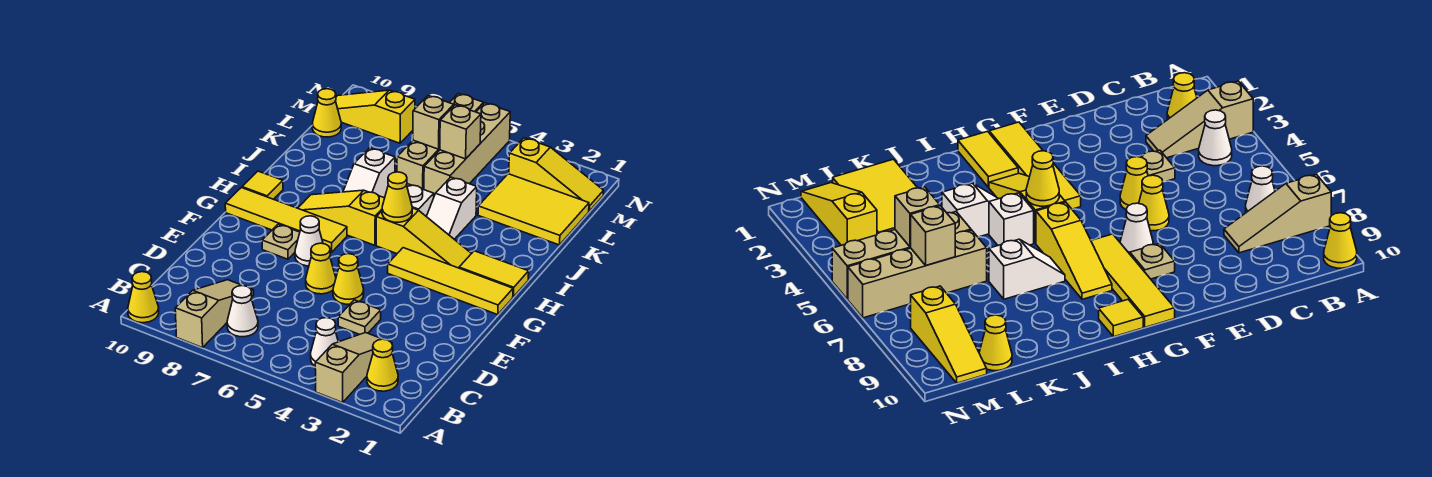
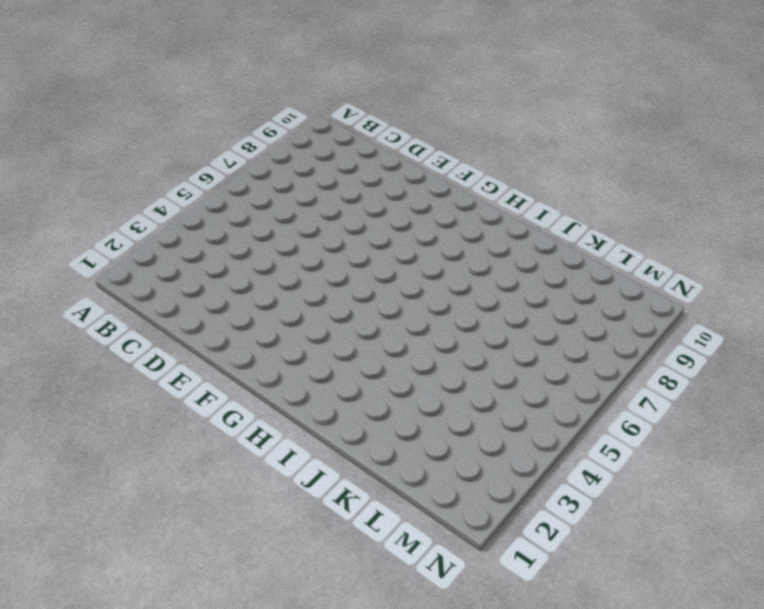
none -> tan 1x3 slope [315,333,382,403]
none -> tan 1x3 slope [175,280,254,348]
none -> yellow 1x1 cone [128,272,159,323]

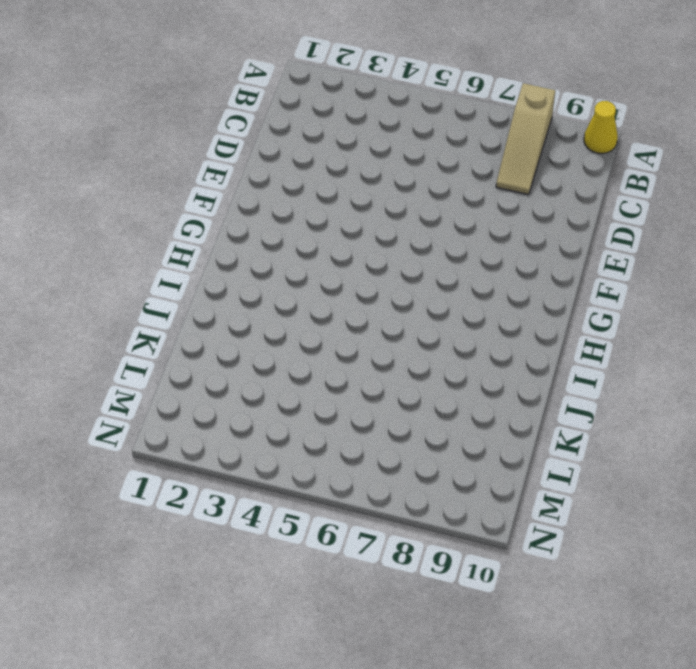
none -> tan 1x3 slope [315,333,382,403]
none -> yellow 1x1 cone [367,339,398,391]
none -> white 1x1 cone [310,318,338,366]

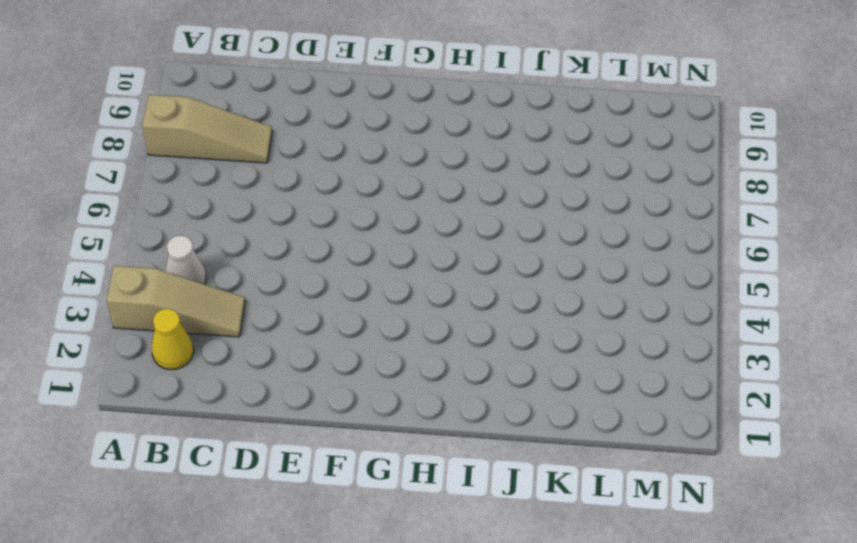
none -> yellow 1x1 cone [128,272,159,323]
none -> white 1x1 cone [227,286,258,337]
none -> tan 1x1 plate [338,300,381,334]

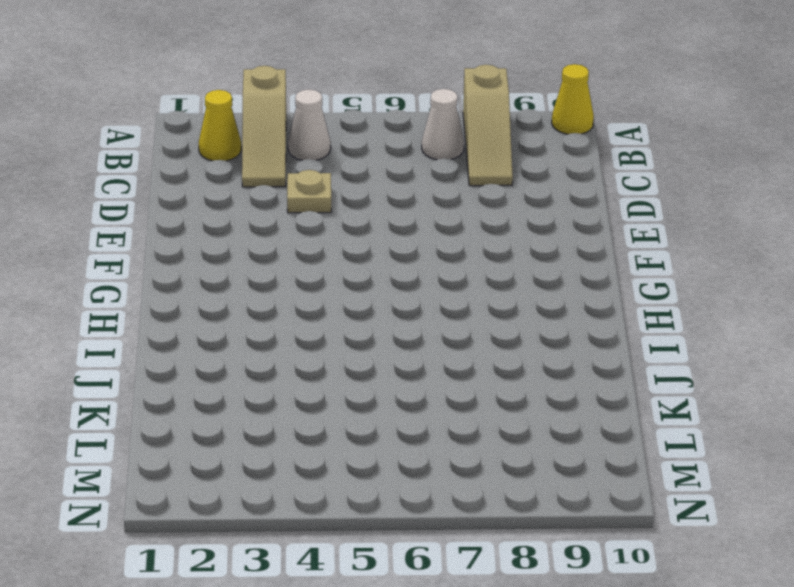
none -> yellow 1x1 cone [333,254,364,304]
none -> yellow 1x1 cone [306,243,336,294]
none -> white 1x1 cone [295,216,323,266]

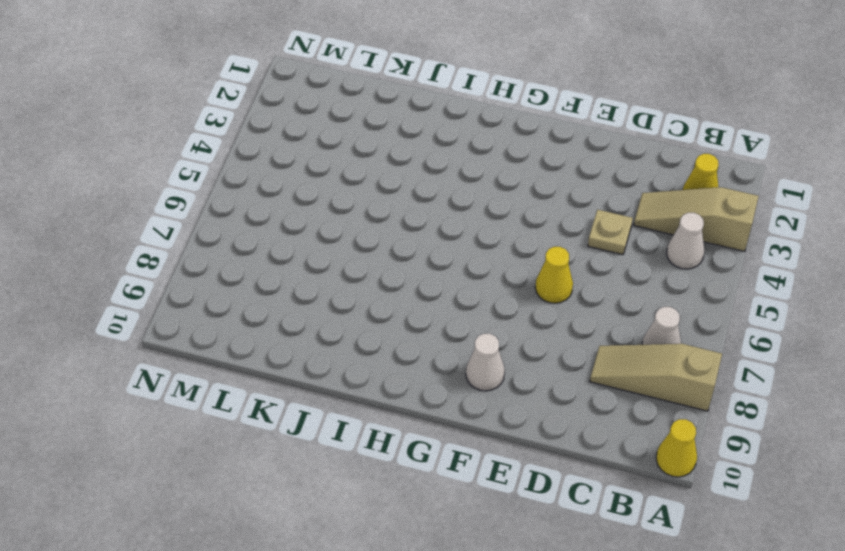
white 1x1 cone [466,334,505,391] -> white 1x1 cone moved to [295,216,323,266]
none -> yellow 1x1 cone [333,254,364,304]
none -> tan 1x1 plate [262,224,300,259]
none -> yellow 1x4 tile [388,248,513,315]

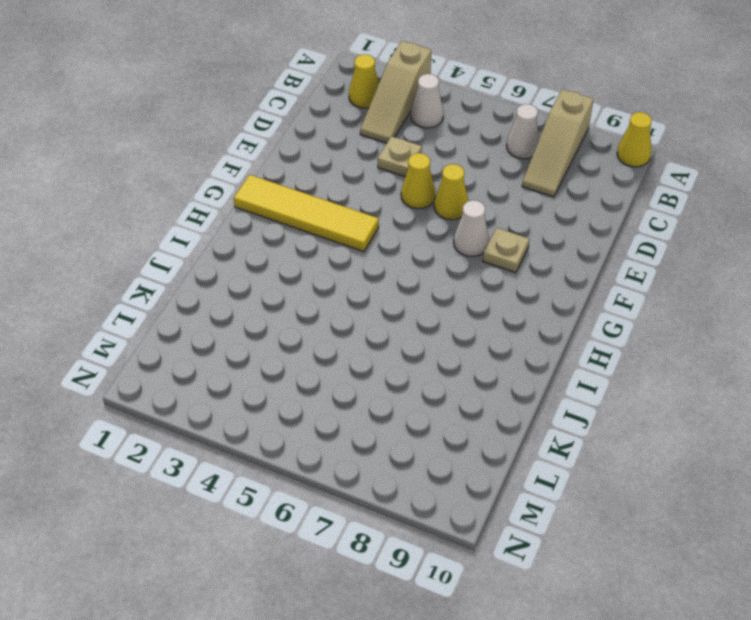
none -> yellow 1x4 tile [225,188,347,252]
none -> yellow 1x2 tile [459,251,529,297]
none -> yellow 1x3 slope [376,208,472,268]

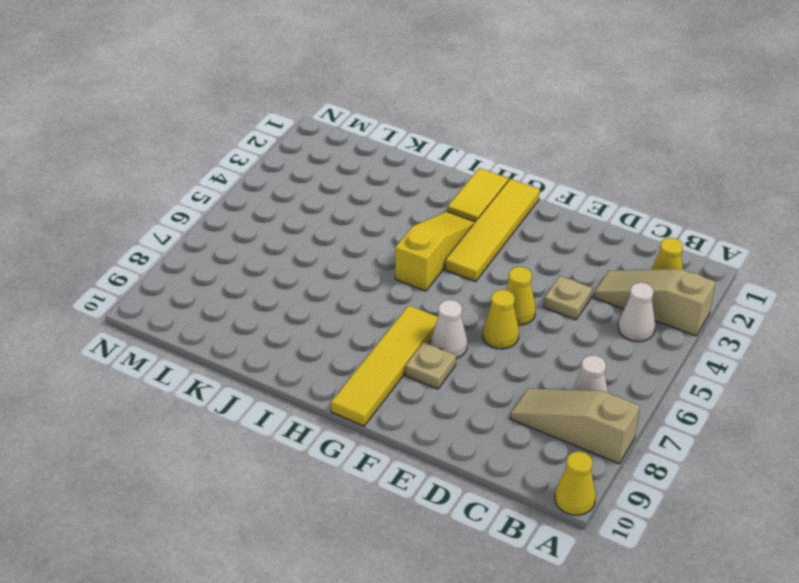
none -> yellow 1x3 slope [298,190,385,245]
none -> yellow 1x1 tile [242,171,283,199]
none -> white 1x2 slope [426,177,477,239]

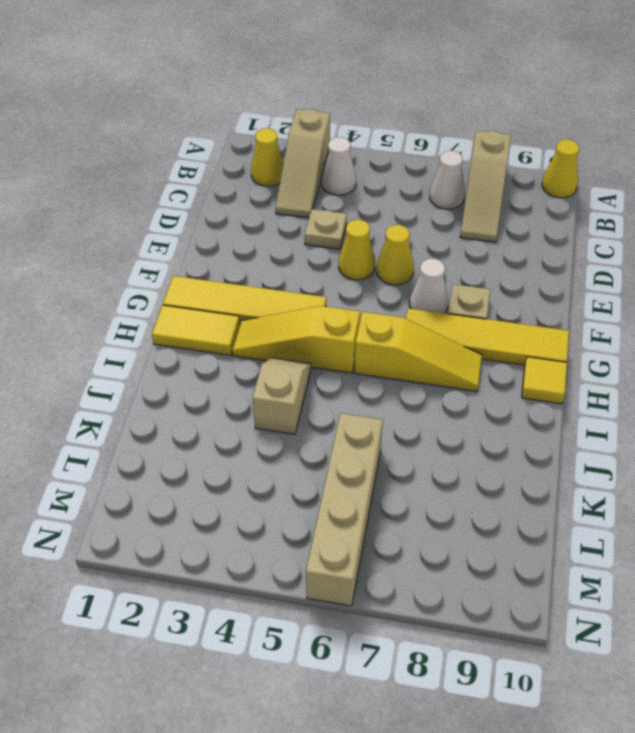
tan 1x2 slope [252,358,311,434] -> white 1x2 slope [426,177,477,239]
none -> white 1x1 brick [407,184,434,216]
none -> white 1x2 slope [343,148,395,197]
none -> yellow 2x3 tile [478,174,589,245]

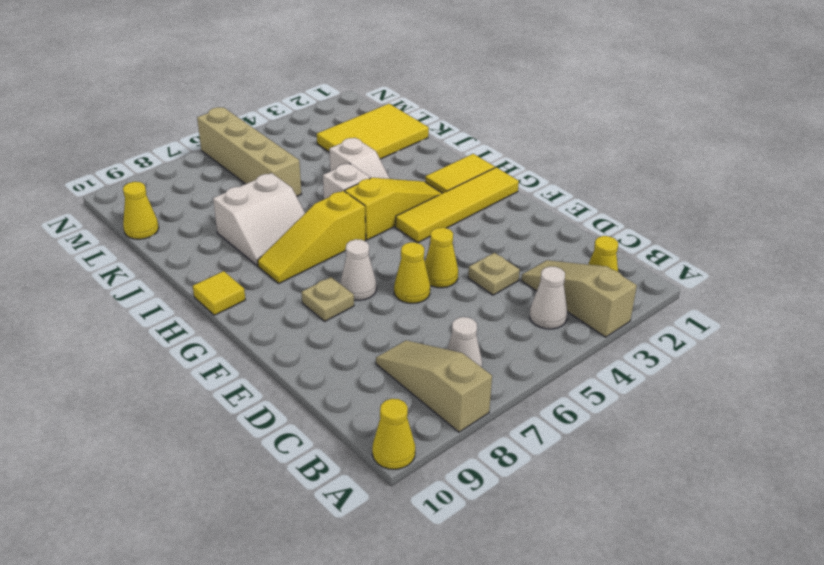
white 2x2 slope [213,173,305,266] -> white 1x2 slope [343,148,395,197]
none -> yellow 1x4 tile [225,188,347,252]
none -> tan 1x4 brick [424,103,510,196]
none -> yellow 1x3 slope [509,138,604,211]

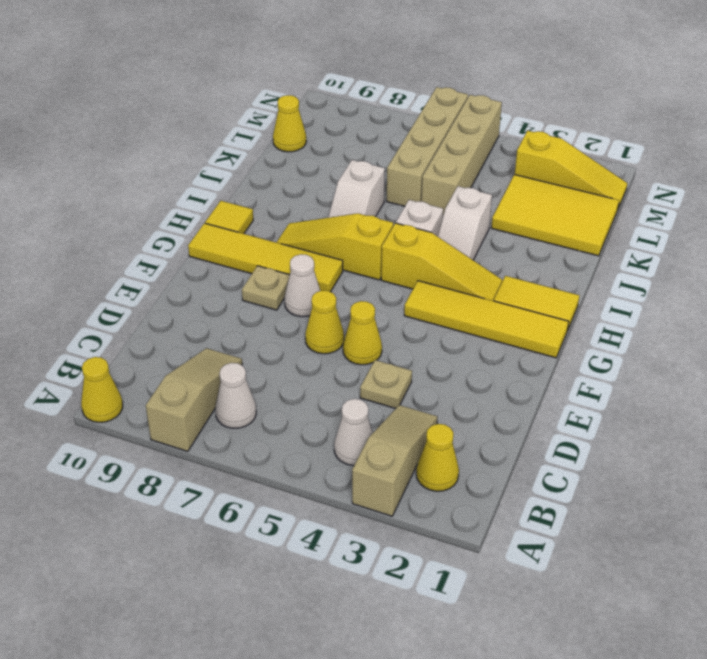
none -> yellow 1x3 slope [336,90,415,143]
none -> yellow 1x1 cone [382,172,412,222]
none -> tan 1x1 brick [440,105,481,159]

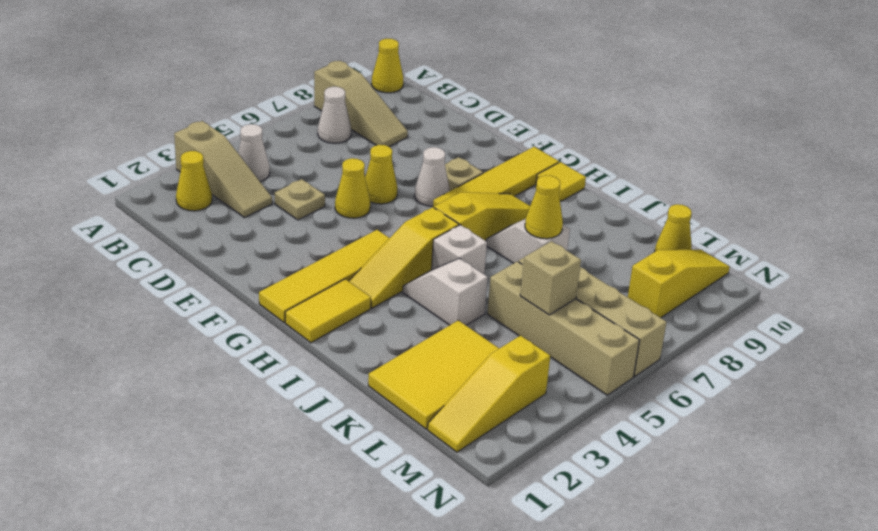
yellow 1x1 cone [525,175,563,239] -> yellow 1x1 cone moved to [382,172,412,222]
none -> tan 1x1 brick [413,95,454,149]

